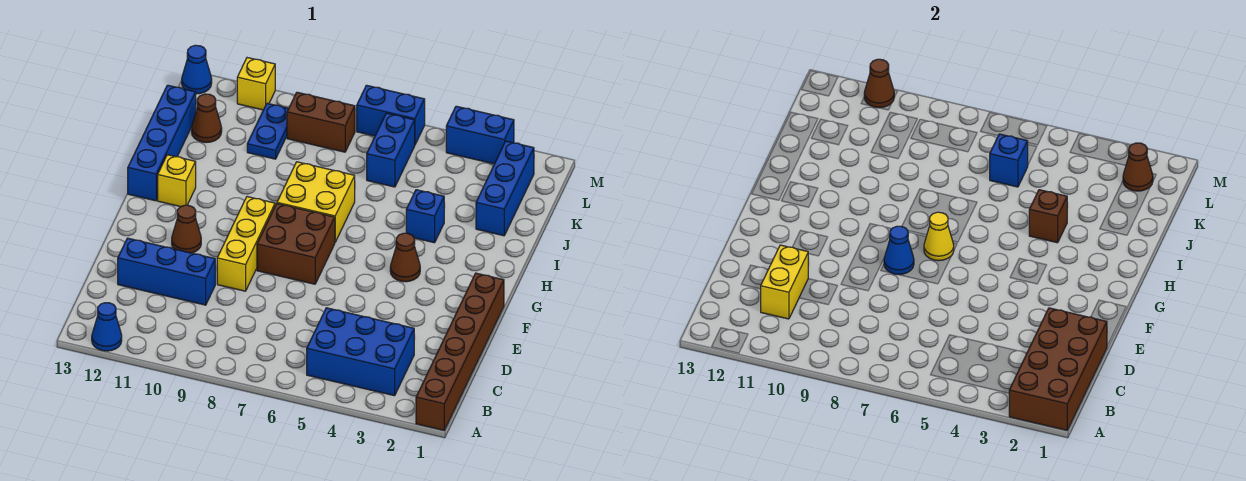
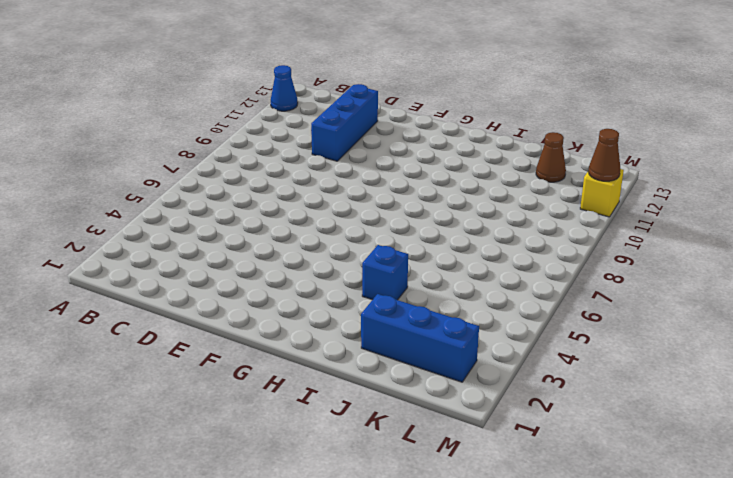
none -> brown 1x6 brick [416,273,504,430]
none -> blue 2x3 brick [307,308,414,396]
none -> yellow 1x3 brick [217,197,275,291]

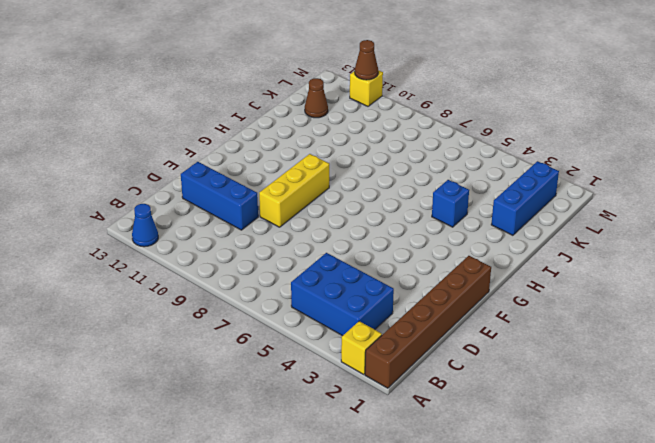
yellow 1x1 brick [341,321,382,375] -> yellow 1x1 brick moved to [158,155,196,207]
none -> brown 2x2 brick [257,204,335,284]
none -> brown 1x1 cone [172,205,201,253]
none -> brown 1x1 cone [390,233,420,282]

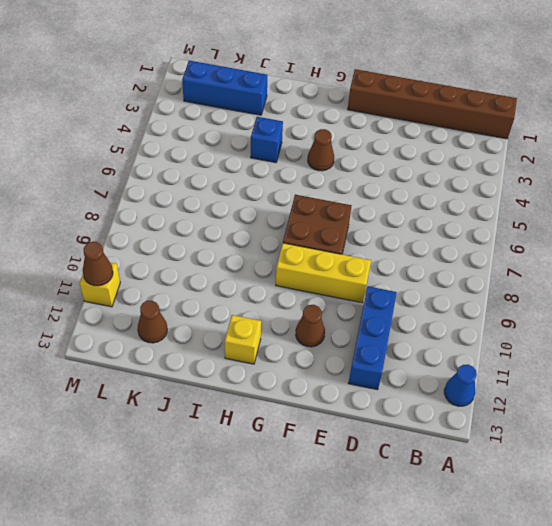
none -> blue 2x3 brick [307,308,414,396]
none -> yellow 2x2 brick [277,162,355,242]
none -> blue 1x4 brick [128,85,196,201]

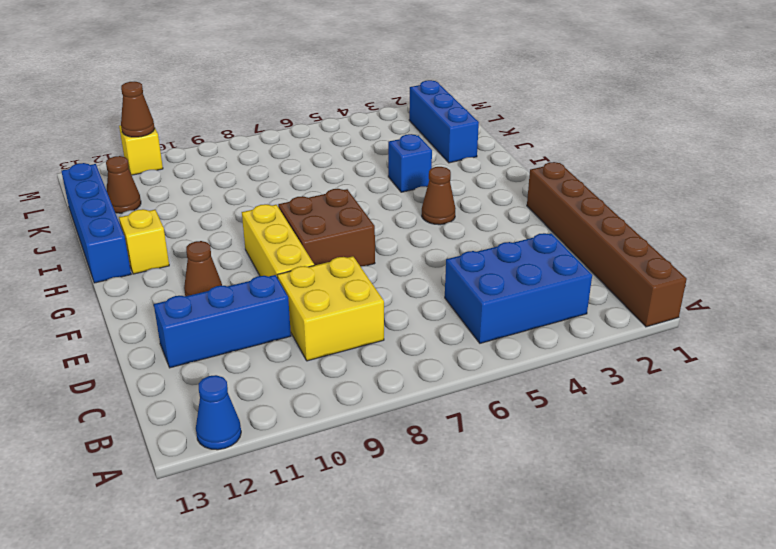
yellow 2x2 brick [278,256,384,361] -> yellow 2x2 brick moved to [277,162,355,242]
none -> blue 1x2 brick [367,113,415,187]
none -> blue 1x2 plate [247,103,289,159]
none -> brown 1x2 brick [287,92,355,152]

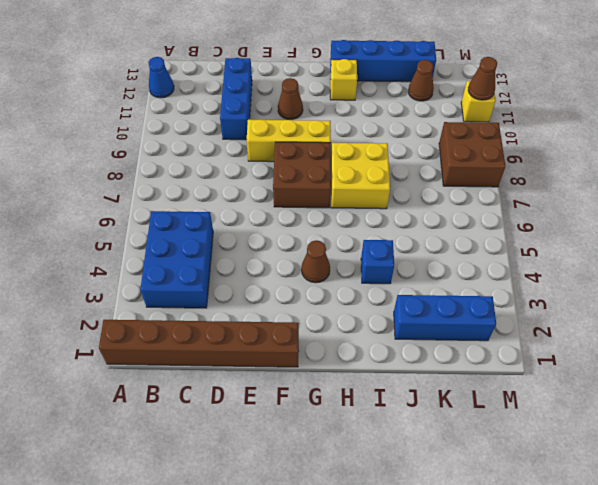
brown 2x2 brick [439,122,505,187] -> brown 1x2 brick [287,92,355,152]
none -> blue 1x2 brick [367,113,415,187]
none -> blue 1x2 plate [247,103,289,159]
none -> blue 1x2 brick [446,106,514,164]

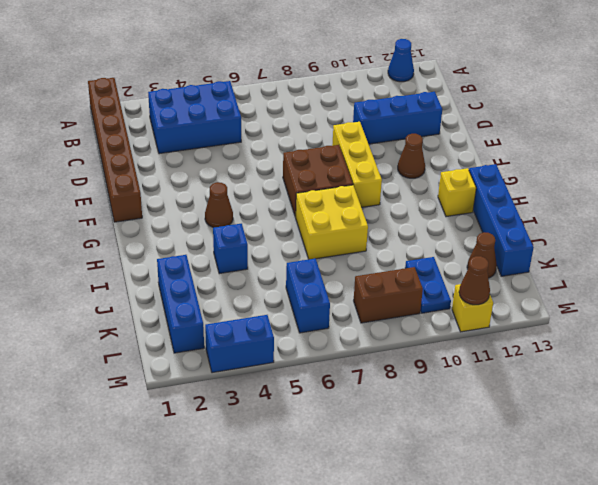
none -> blue 1x2 brick [357,85,425,144]
none -> blue 1x1 cone [182,45,212,94]
none -> brown 2x4 brick [1009,308,1107,430]

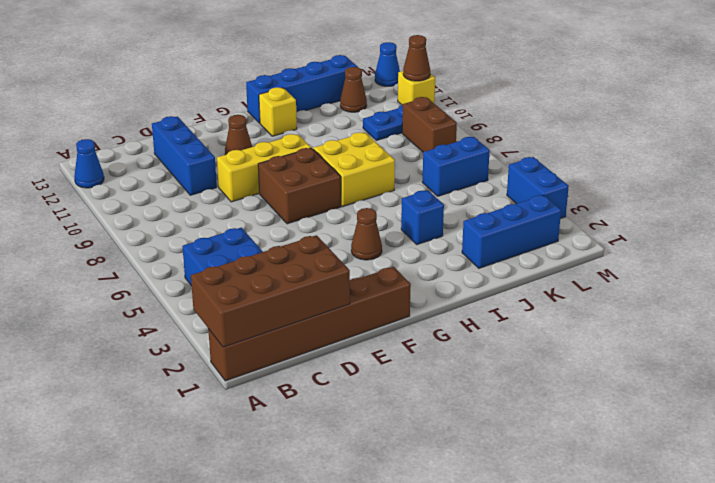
none -> blue 1x2 brick [357,85,425,144]
none -> yellow 1x2 brick [761,245,808,319]
none -> blue 1x1 cone [884,226,914,275]

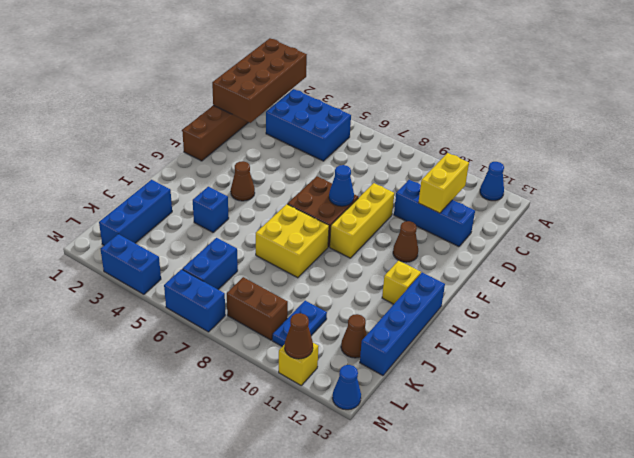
none -> yellow 1x1 cone [924,212,954,261]
none -> brown 1x1 brick [1029,190,1067,243]
none -> blue 1x1 brick [990,134,1028,187]

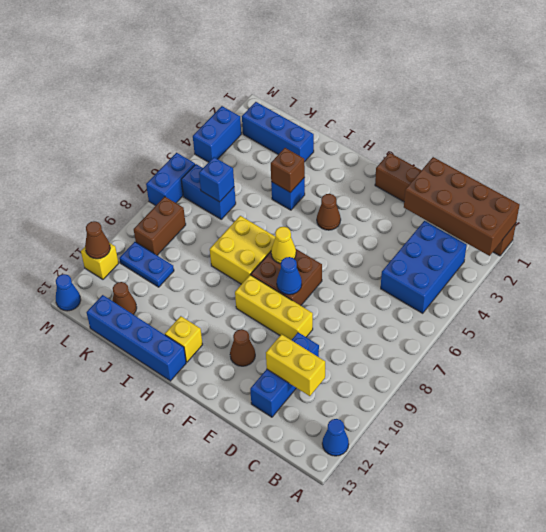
none -> brown 1x1 cone [1123,143,1153,191]

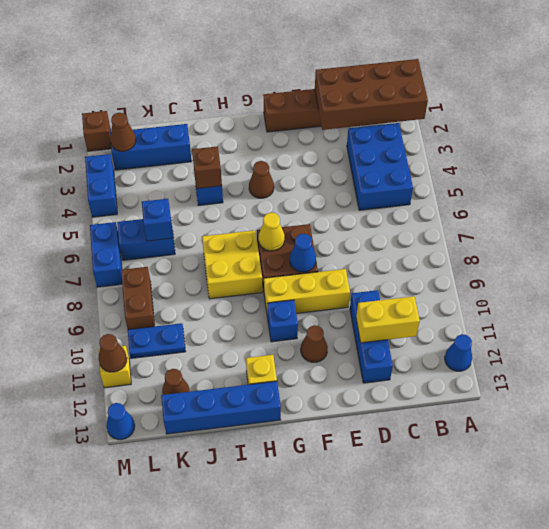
blue 1x1 brick [267,300,298,342] -> none
brown 1x1 brick [82,111,111,151] -> none

